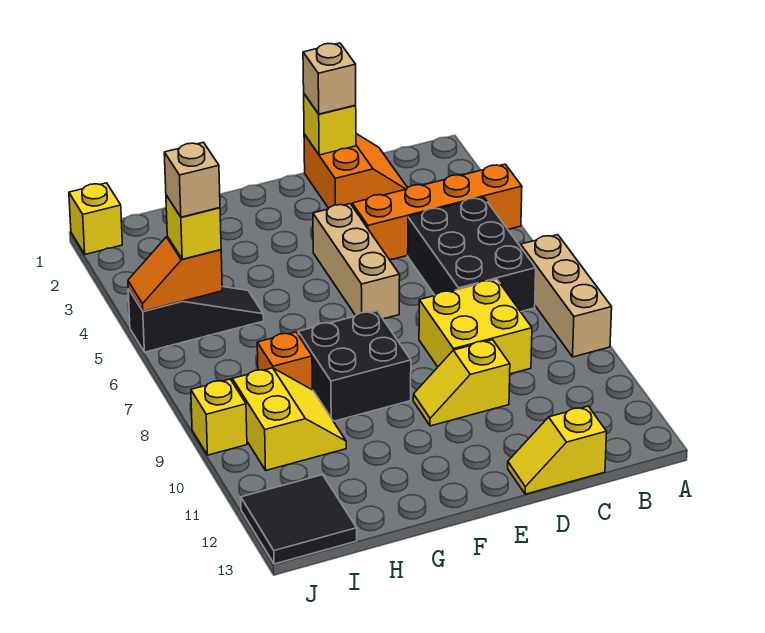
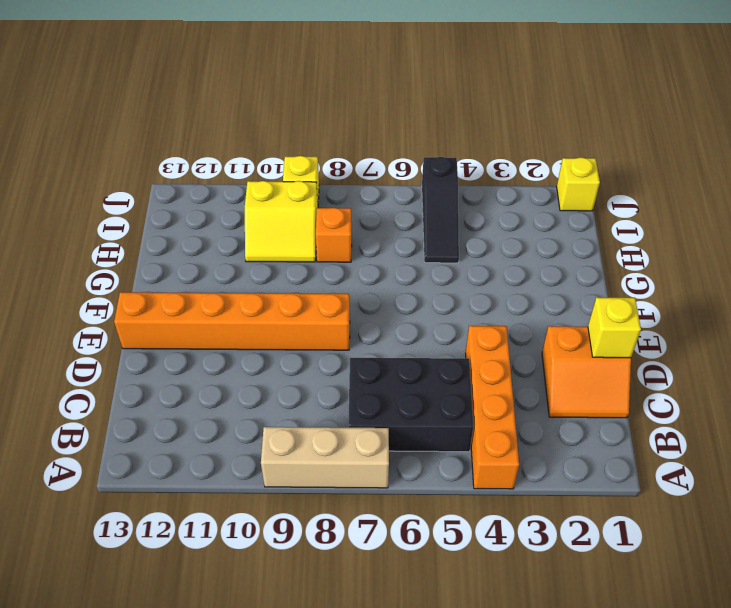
orange 1x6 brick [114,292,350,350] -> yellow 1x2 slope [413,340,510,426]
none -> yellow 2x2 brick [419,279,532,374]
none -> yellow 1x2 slope [508,406,607,494]
none -> tan 1x3 brick [313,204,400,319]

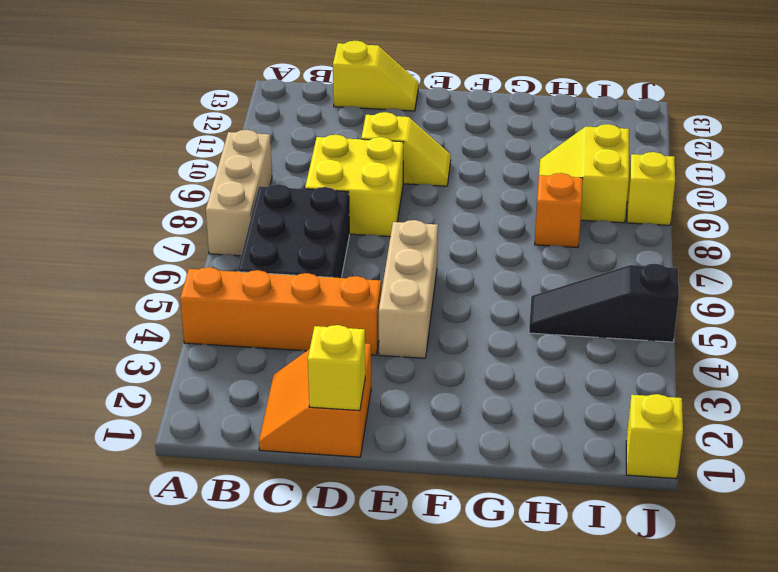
none -> black 2x2 brick [298,311,411,421]
none -> black 2x2 tile [241,475,357,564]
none -> orange 1x2 slope [128,236,222,311]

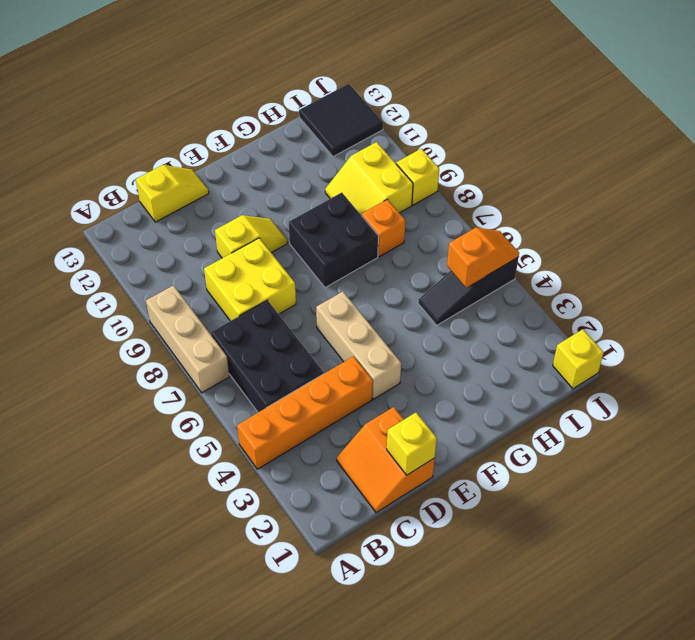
none -> tan 1x1 brick [303,43,356,114]
none -> yellow 1x1 brick [166,195,221,259]
none -> tan 1x1 brick [164,142,220,217]

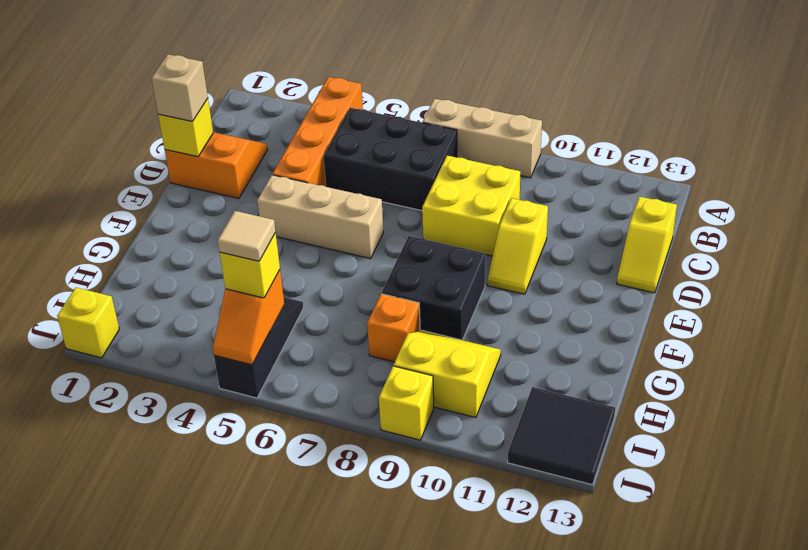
tan 1x1 tile [218,211,276,261] -> tan 1x1 brick [164,142,220,217]

